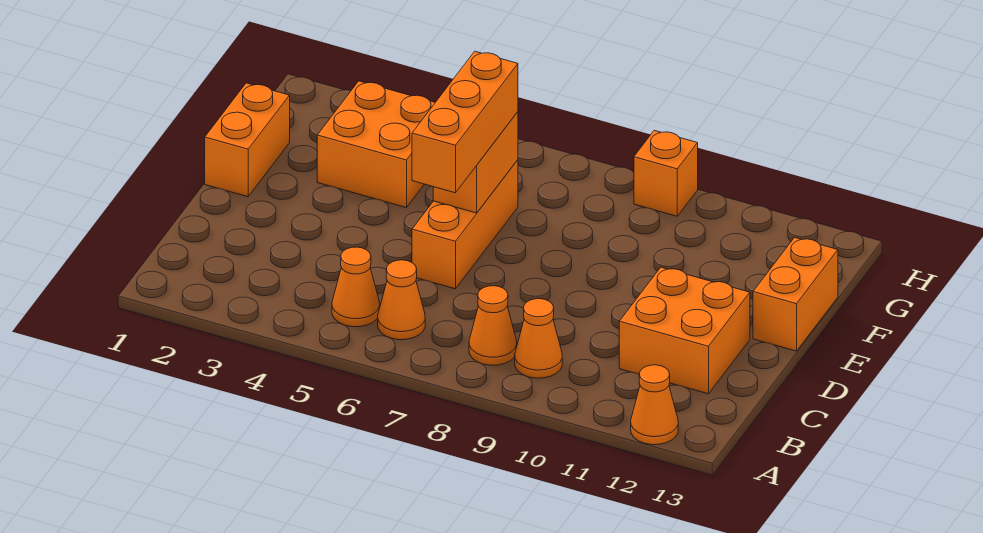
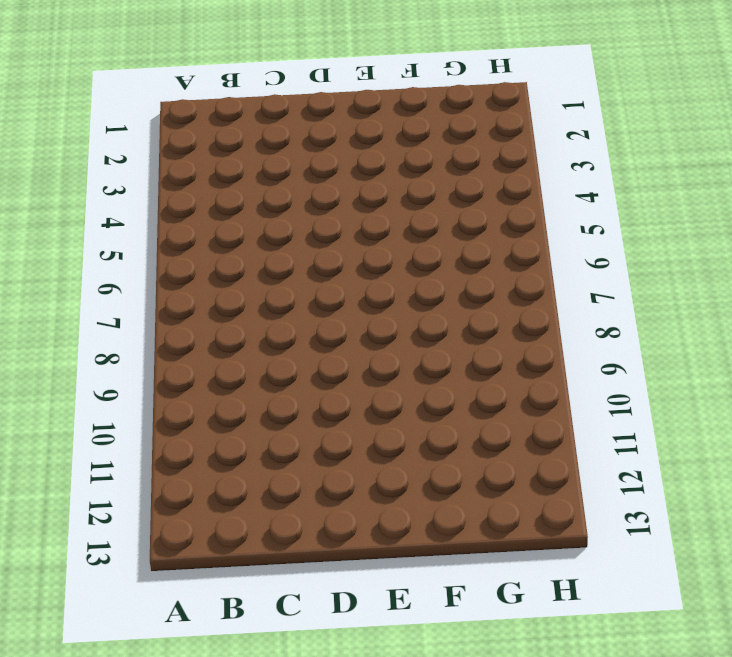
none -> orange 1x1 cone [631,365,678,445]
none -> orange 1x1 cone [332,247,380,327]
none -> orange 1x1 cone [378,260,425,340]

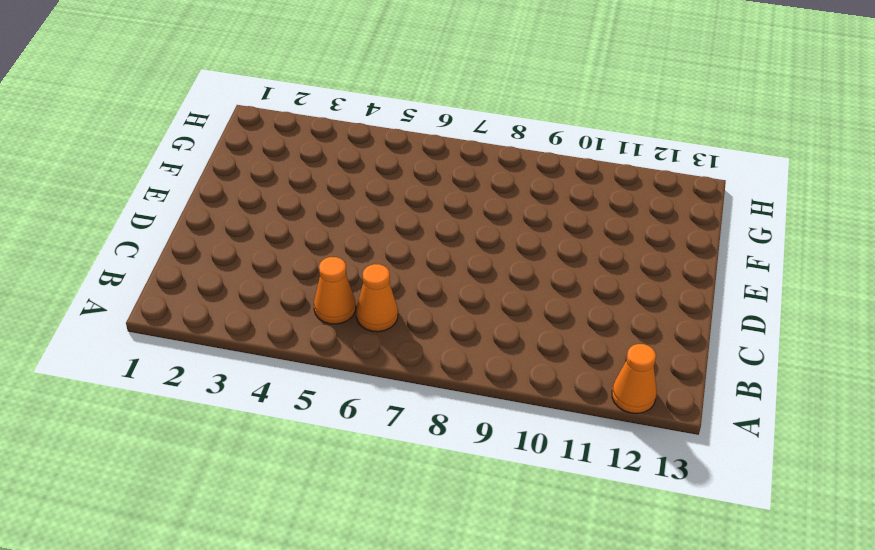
none -> orange 1x1 cone [469,286,517,365]
none -> orange 1x1 cone [515,299,562,378]
none -> orange 2x2 brick [619,267,750,394]

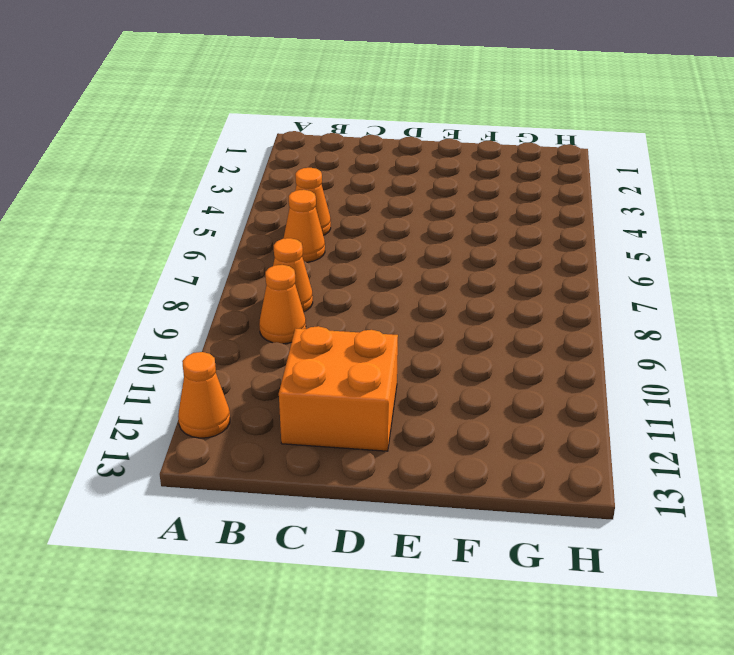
none -> orange 1x3 brick [412,160,518,289]
none -> orange 1x2 brick [205,83,290,197]
none -> orange 1x2 brick [753,237,838,351]

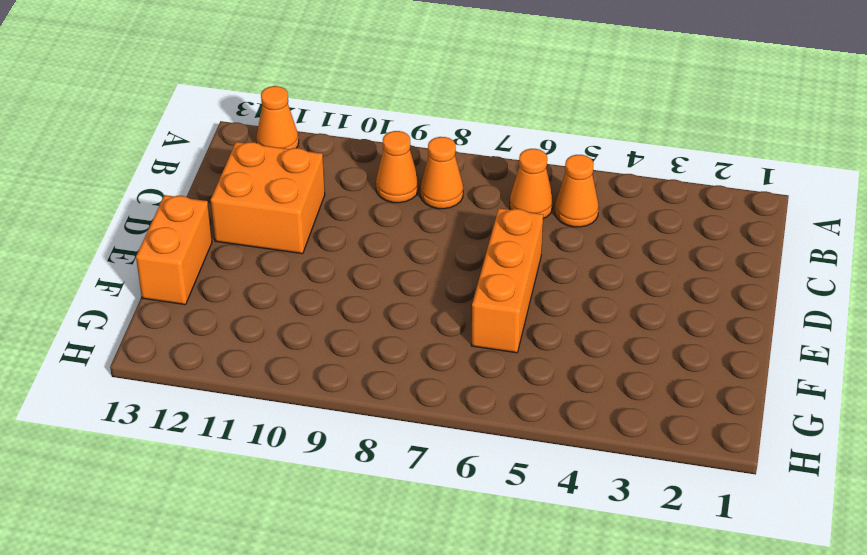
none -> orange 1x2 brick [205,83,290,197]
none -> orange 2x2 brick [317,81,435,208]
none -> orange 1x1 brick [634,130,698,216]

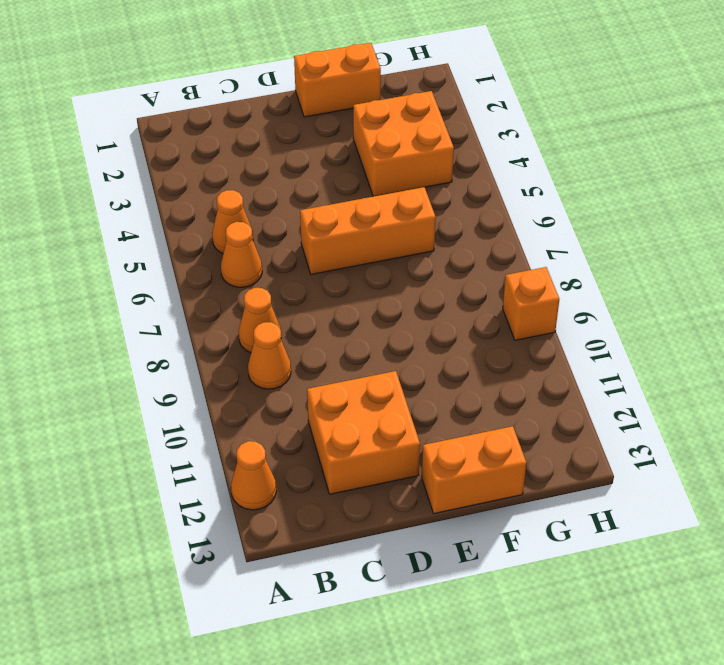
none -> orange 1x2 brick [433,112,518,213]
none -> orange 1x3 brick [412,51,518,193]

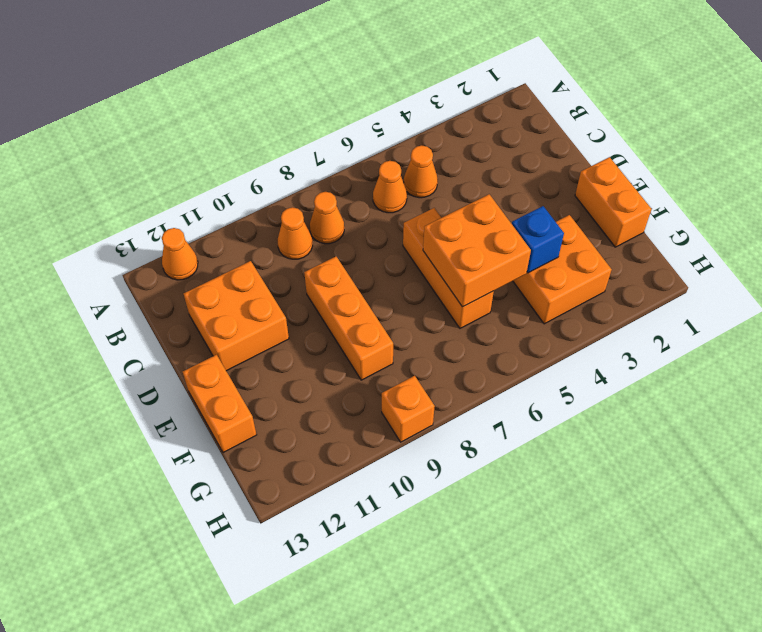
orange 1x3 brick [304,257,393,380] -> orange 1x3 brick moved to [412,51,518,193]
orange 2x2 brick [423,194,531,307] -> orange 1x2 brick [433,112,518,213]
blue 1x1 brick [512,206,564,273] -> none

